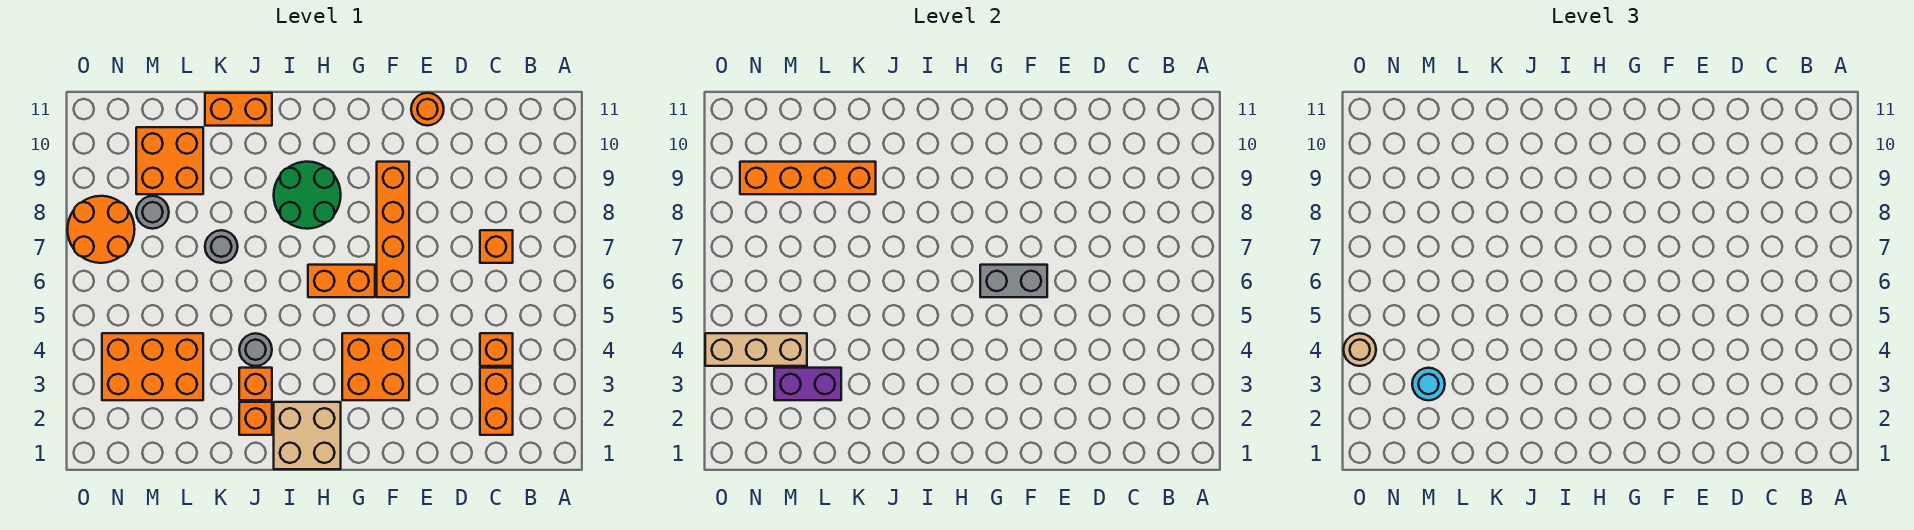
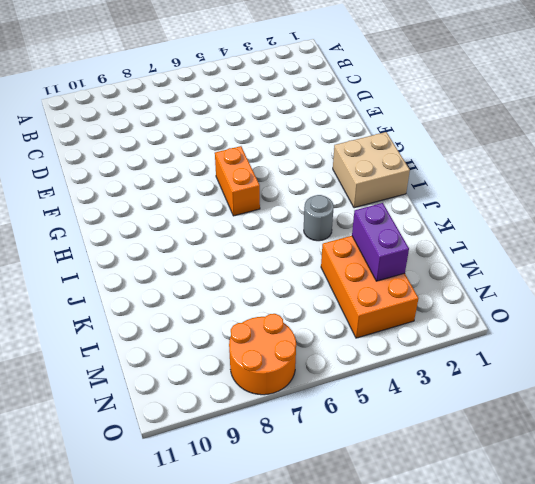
none -> orange 1x2 brick [480,368,513,435]
none -> orange 1x1 brick [480,333,513,366]
none -> orange 1x1 brick [480,230,513,263]

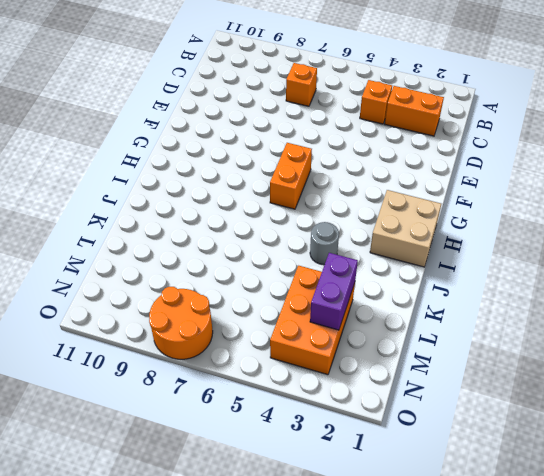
none -> orange 1x1 round brick [411,93,444,126]
none -> orange 2x2 brick [342,333,409,400]
none -> orange 1x4 brick [377,162,409,297]

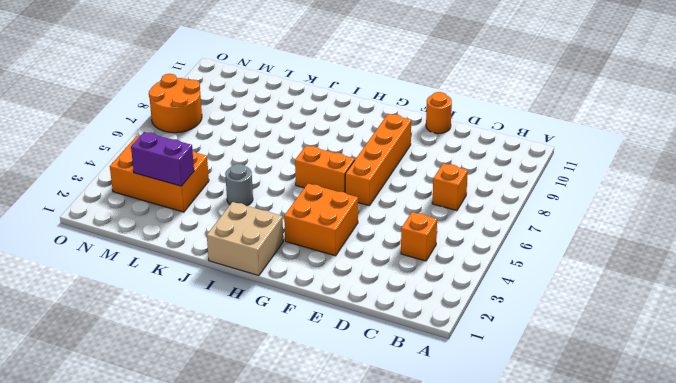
none -> orange 1x2 brick [480,368,513,435]
none -> green 2x2 round brick [274,162,341,229]
none -> orange 1x1 brick [239,402,272,435]

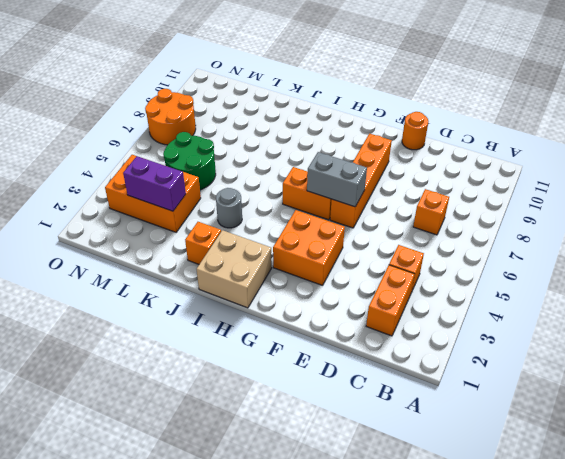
green 2x2 round brick [163,132,216,190] -> green 2x2 round brick moved to [274,162,341,229]
none -> orange 1x1 brick [239,368,272,400]
none -> orange 1x2 brick [205,93,272,126]
none -> grey 1x1 round brick [205,230,238,263]

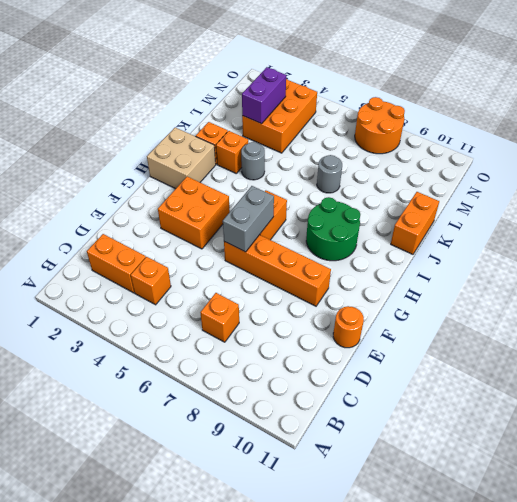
none -> orange 2x2 brick [136,127,203,194]
none -> grey 1x1 round brick [136,196,169,229]
none -> orange 1x4 brick [740,162,876,194]

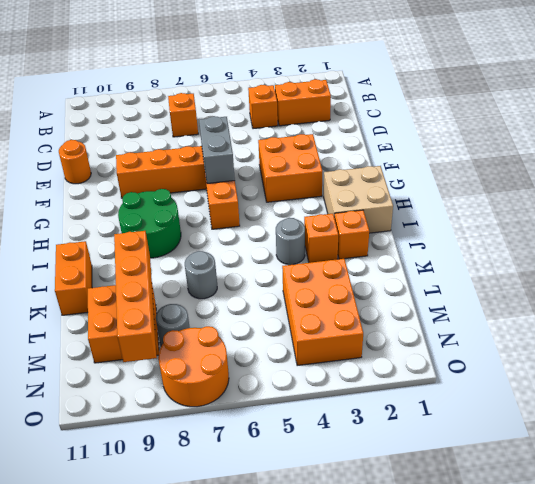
none -> purple 1x2 brick [774,368,841,400]
none -> tan 1x3 brick [705,333,807,366]
none -> cyan 1x1 round brick [1412,368,1445,400]

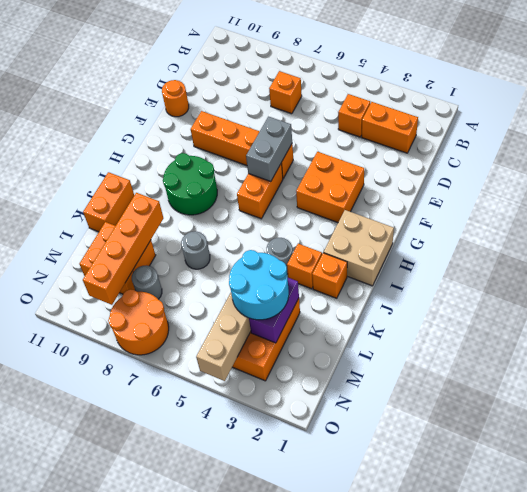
cyan 2x2 round brick [229,250,289,320] -> cyan 1x1 round brick [1412,368,1445,400]
none -> tan 1x1 round brick [1344,333,1376,366]

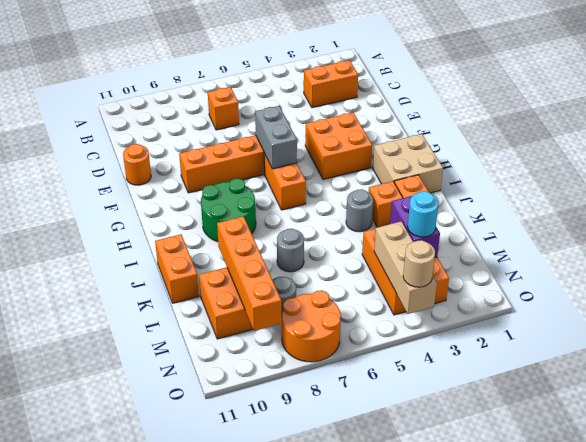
none -> orange 1x1 brick [480,333,513,366]

